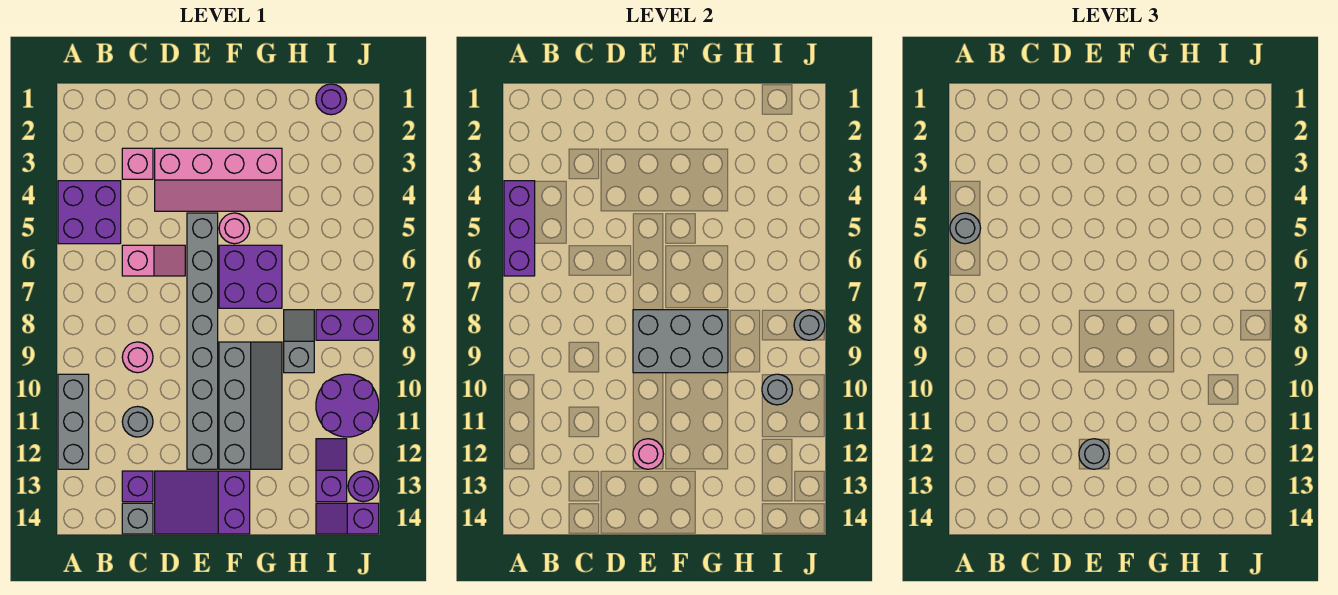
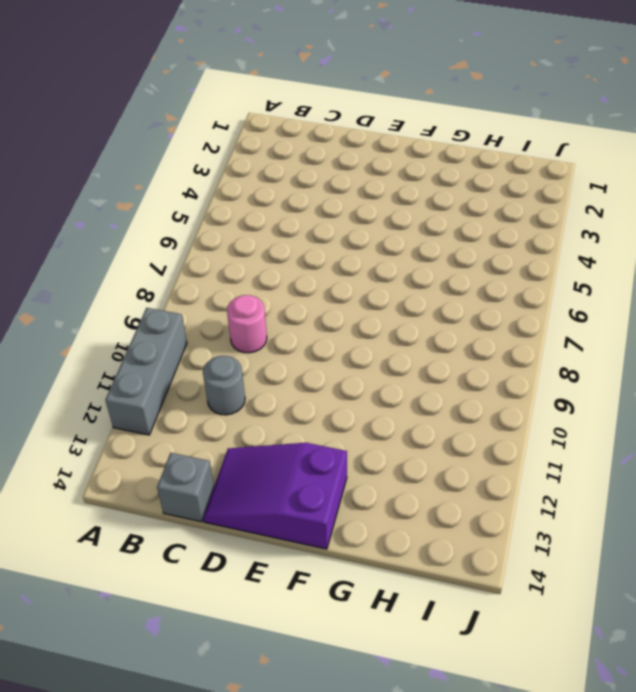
none -> purple 2x2 brick [58,181,121,244]
none -> pink 1x1 brick [122,148,153,179]
none -> pink 1x2 slope [122,245,185,276]

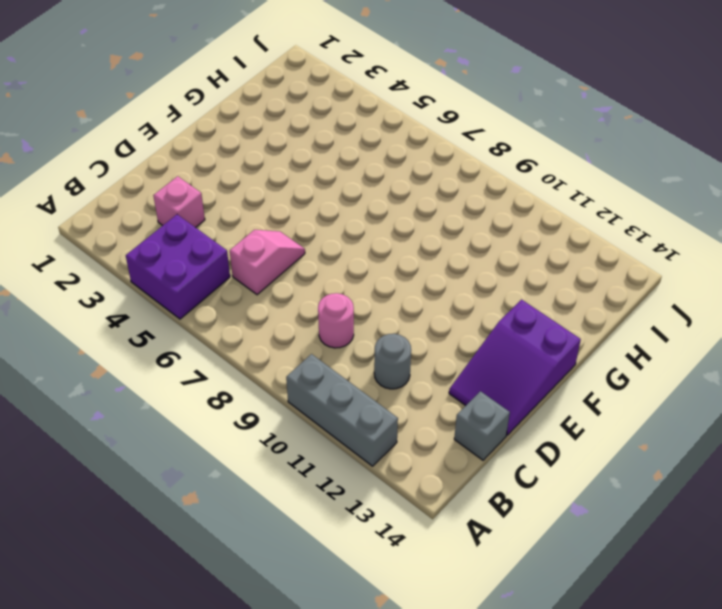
none -> purple 1x1 brick [122,471,153,502]
none -> pink 2x4 slope [155,148,282,211]
none -> grey 1x8 brick [187,213,218,469]

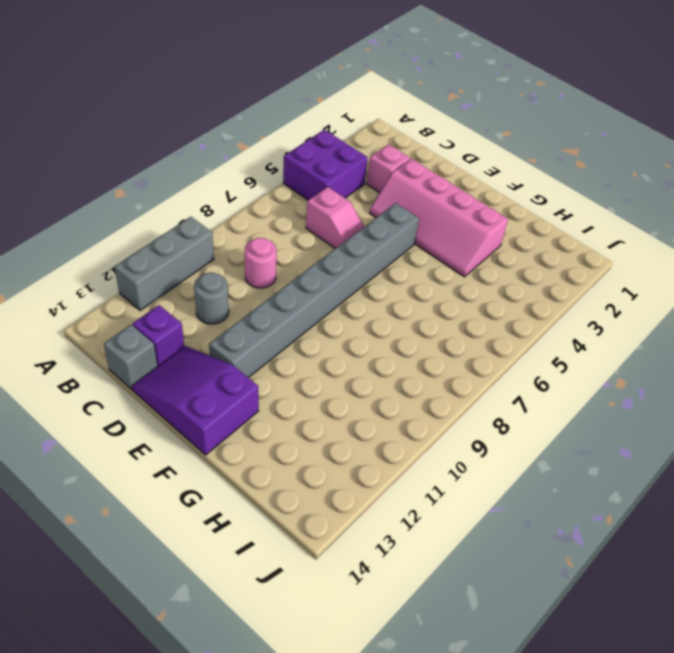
none -> pink 1x1 round brick [219,213,250,244]
none -> purple 2x2 brick [219,245,282,308]
none -> grey 2x4 slope [219,342,282,469]

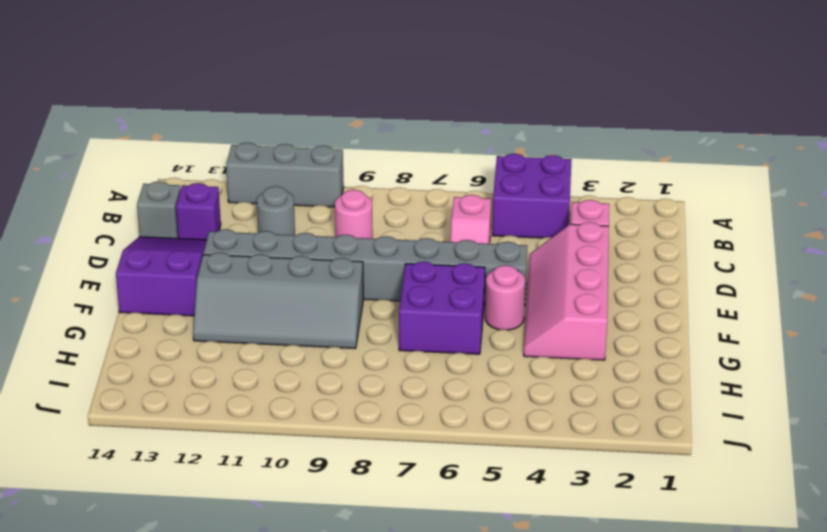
none -> grey 1x2 slope [284,310,314,373]
none -> purple 1x1 round brick [316,84,347,115]
none -> purple 1x2 brick [316,310,379,340]

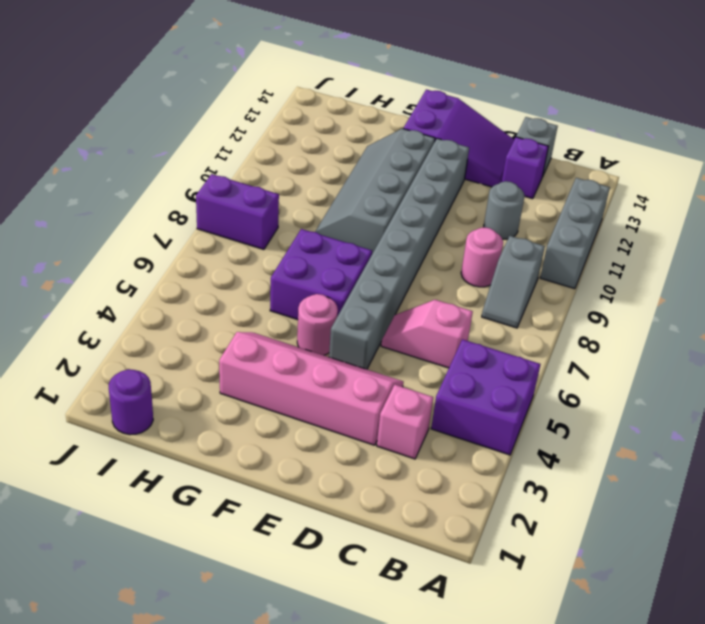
grey 1x2 slope [482,236,545,328] -> grey 1x2 slope moved to [284,310,314,373]
none -> purple 2x2 round brick [316,374,379,437]
none -> purple 1x2 slope [316,439,347,502]
none -> purple 1x2 slope [316,503,379,534]

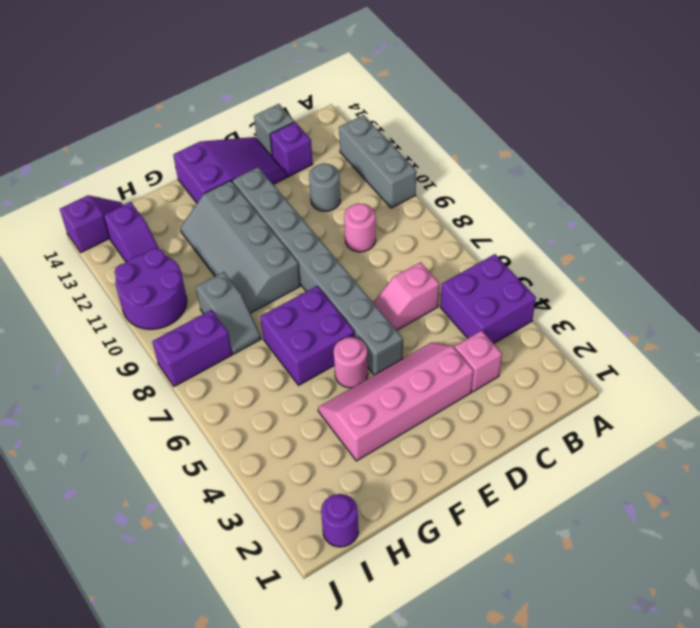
none -> purple 1x1 round brick [348,471,379,502]
none -> purple 1x3 brick [504,181,535,276]
none -> grey 2x3 brick [633,310,728,373]

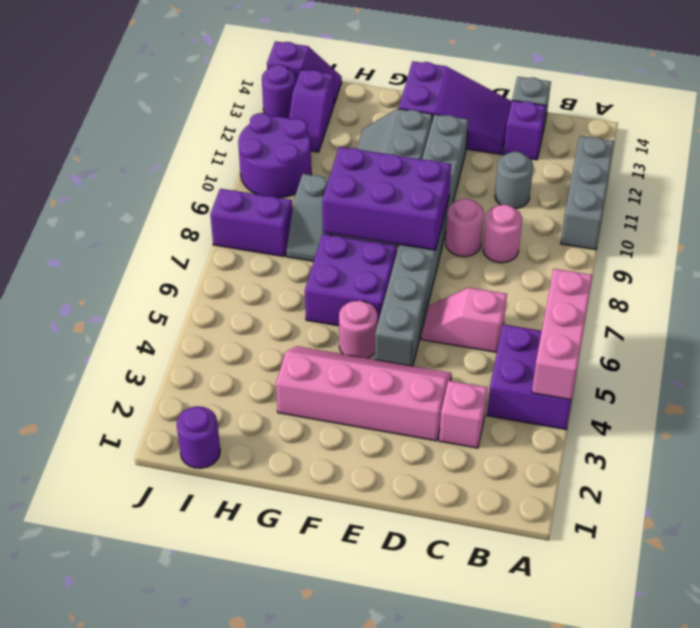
pink 1x3 brick [532,269,592,400] -> purple 1x3 brick [504,181,535,276]
pink 1x1 round brick [446,199,484,257] -> pink 1x1 round brick moved to [633,439,663,469]
purple 2x3 brick [322,147,451,250] -> grey 2x3 brick [633,310,728,373]
none -> grey 1x1 round brick [762,374,792,405]
none -> grey 1x1 round brick [794,310,825,340]
none -> grey 1x1 round brick [950,213,981,244]

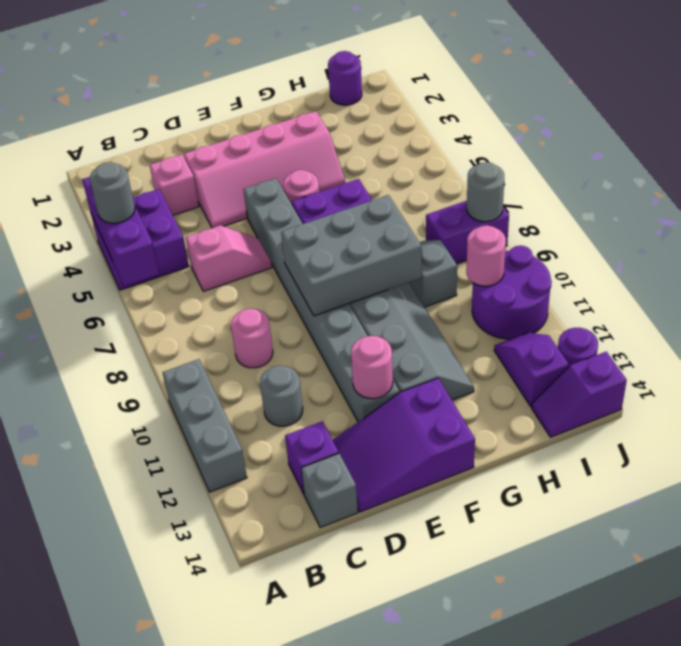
pink 1x1 round brick [466,225,506,286] -> grey 1x1 round brick [762,374,792,405]
none -> grey 1x1 round brick [1079,439,1109,469]

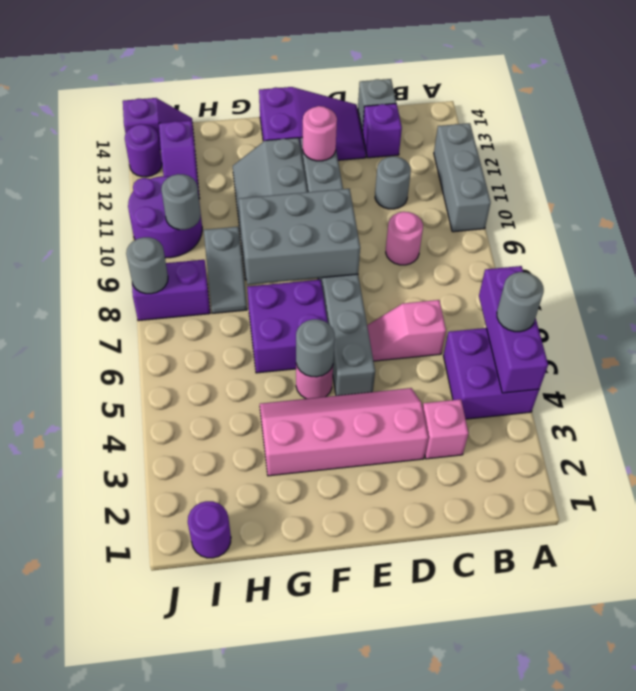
grey 1x1 round brick [296,319,335,377] -> grey 1x1 round brick moved to [1079,439,1109,469]

